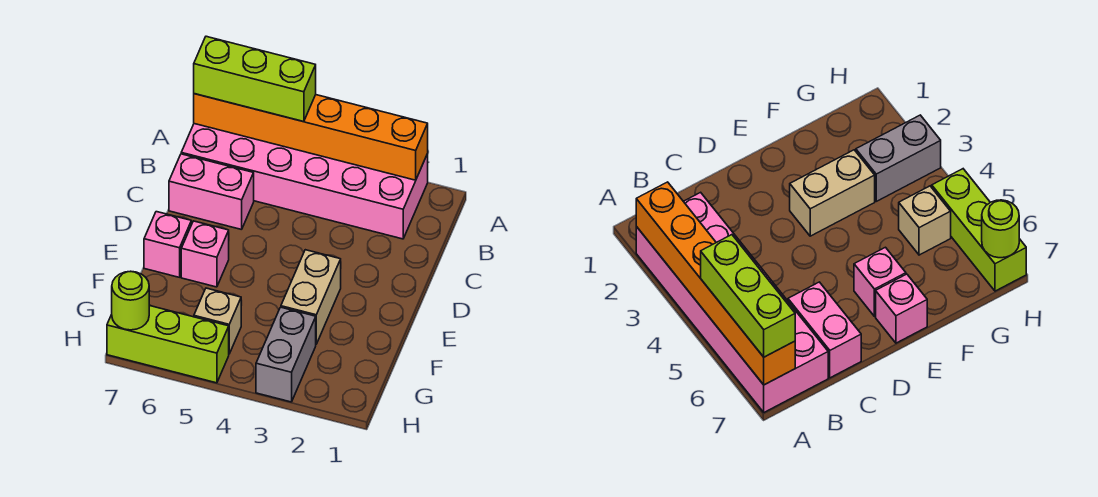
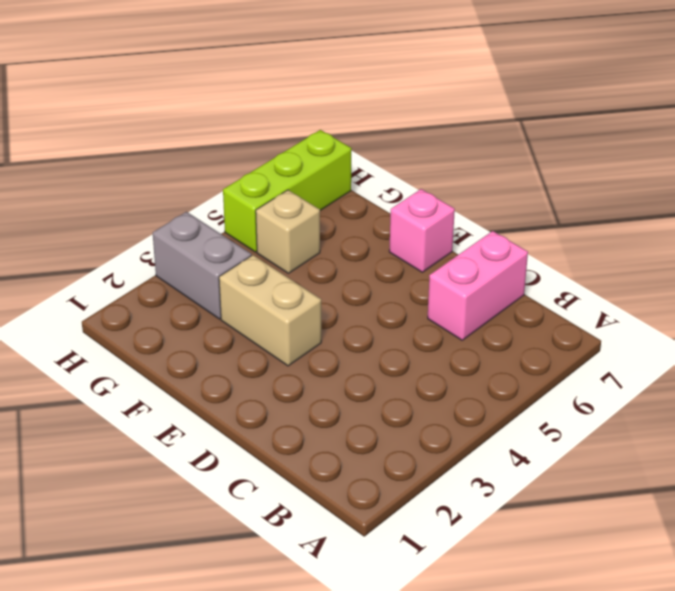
none -> pink 2x6 brick [181,124,428,239]
none -> pink 1x1 brick [181,221,229,287]

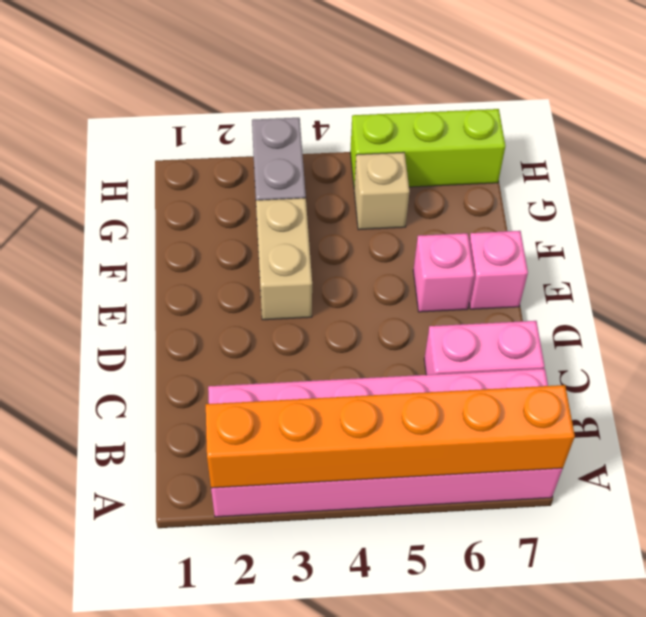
none -> lime 1x1 round brick [112,271,149,330]
none -> lime 1x3 brick [194,36,316,122]

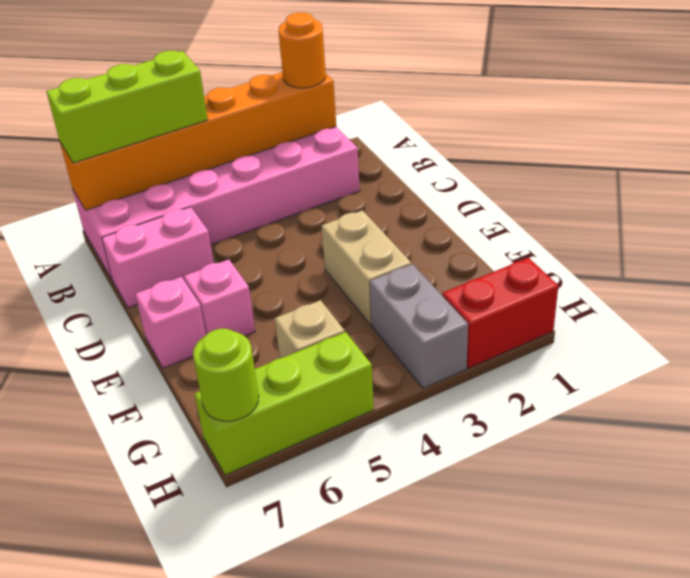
orange 1x1 round brick [279,13,326,88] -> none
red 1x2 brick [442,258,558,368] -> none

